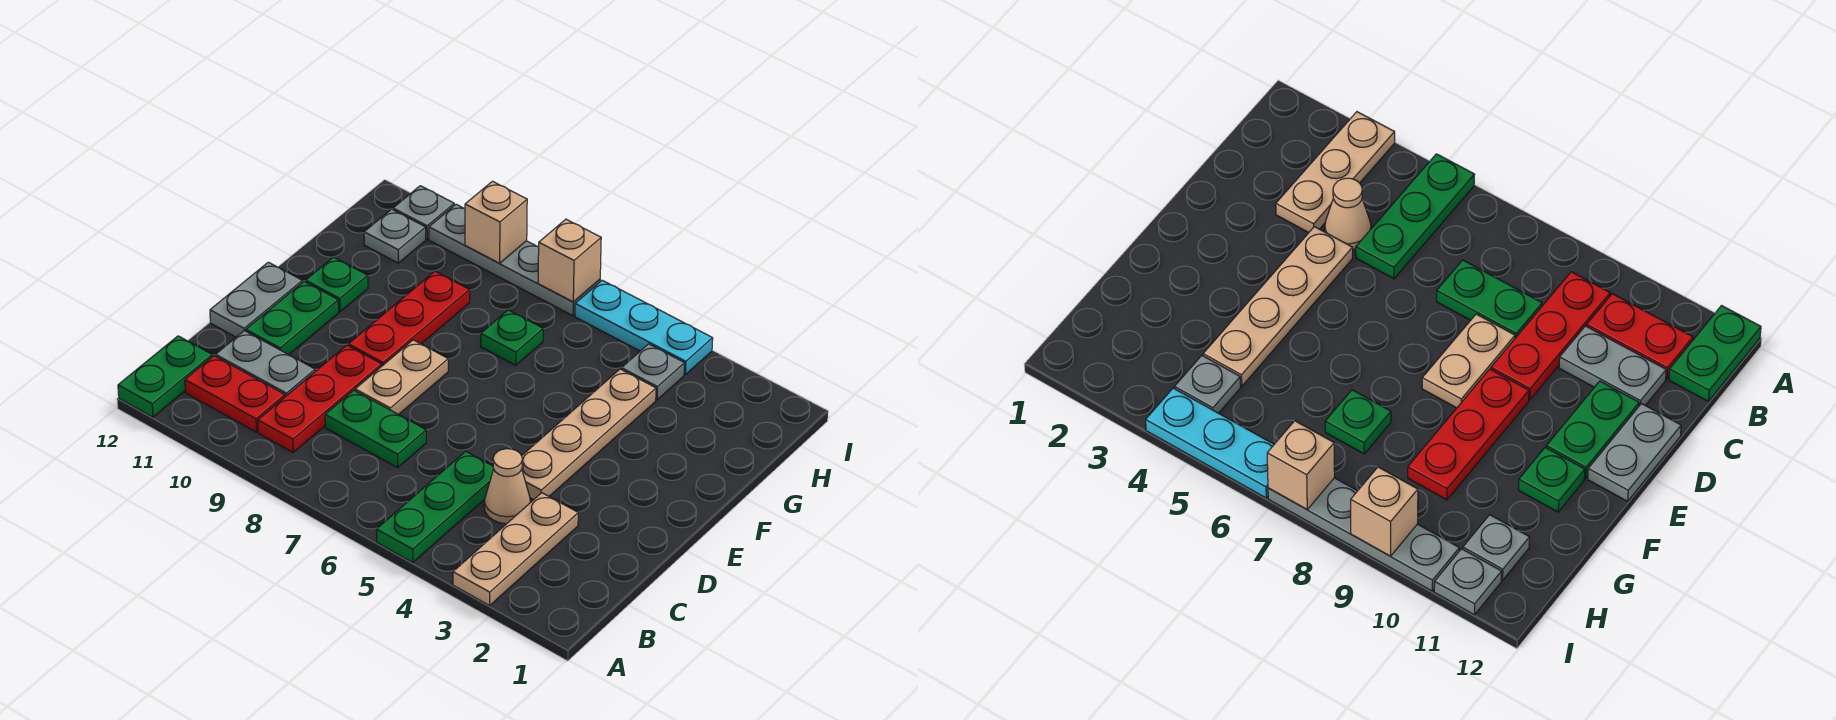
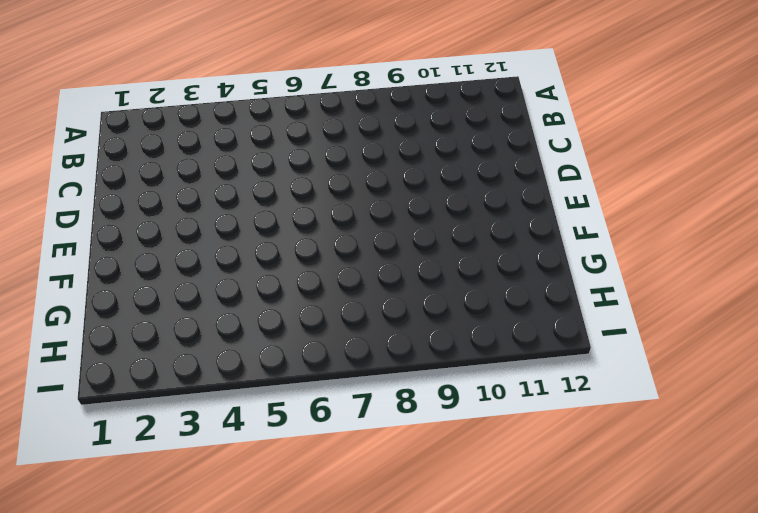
none -> tan 1x3 plate [453,493,578,605]
none -> green 1x3 plate [376,451,493,562]
none -> green 1x2 plate [118,336,212,417]

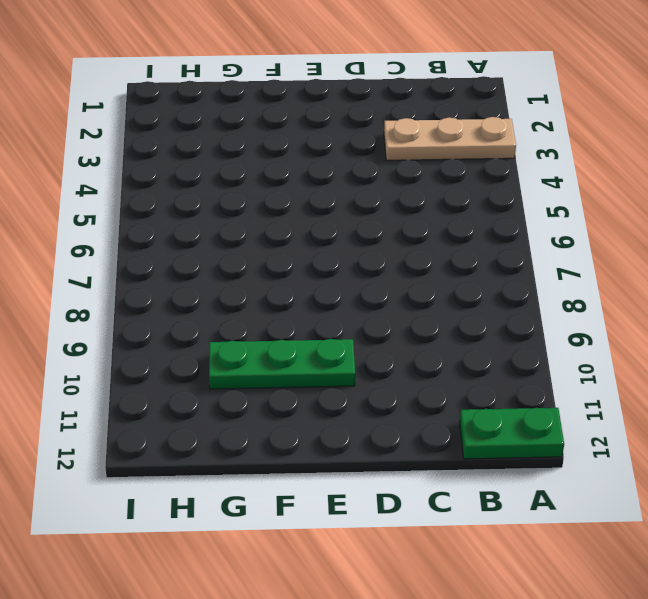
green 1x3 plate [209,339,355,389] -> green 1x3 plate moved to [376,451,493,562]
none -> red 1x3 plate [258,345,382,452]
none -> red 1x2 plate [185,356,285,432]
none -> tan 1x1 cone [484,449,530,524]

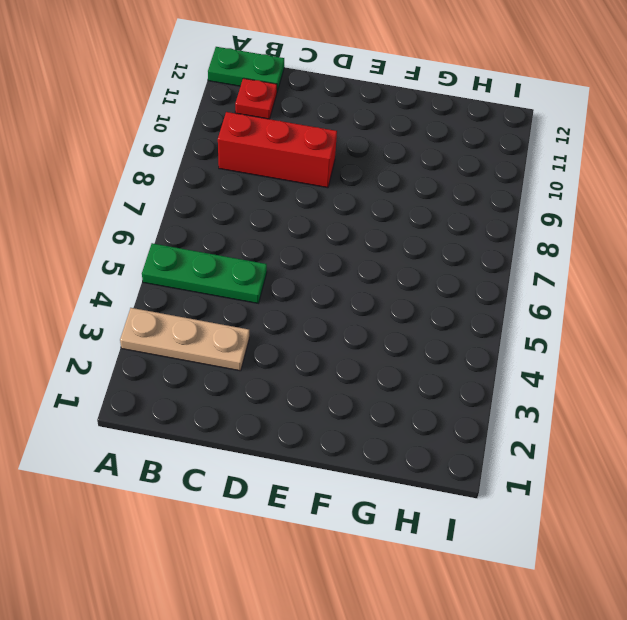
red 1x3 brick [218,112,337,188] -> red 1x3 plate [258,345,382,452]
red 1x1 plate [235,78,277,119] -> red 1x2 plate [185,356,285,432]
none -> tan 1x1 cone [484,449,530,524]
none -> green 1x2 plate [325,390,426,468]
none -> grey 1x2 plate [216,331,315,397]

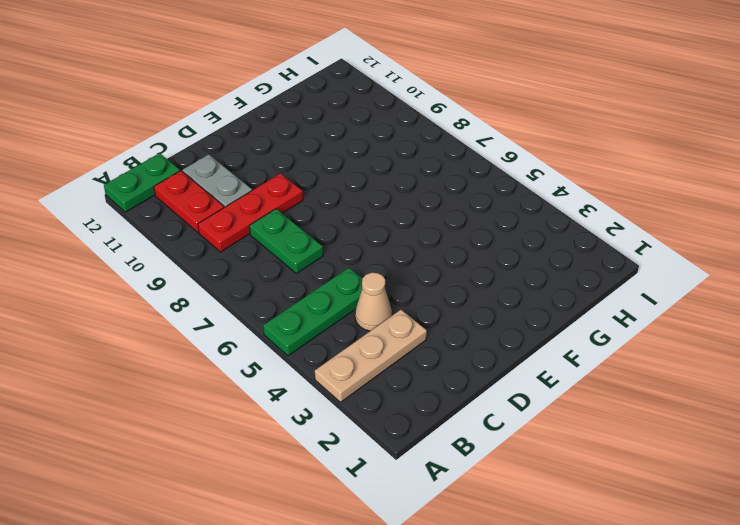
none -> tan 1x4 plate [522,369,656,500]
none -> tan 1x2 plate [355,340,448,415]
none -> green 1x2 plate [246,282,339,355]

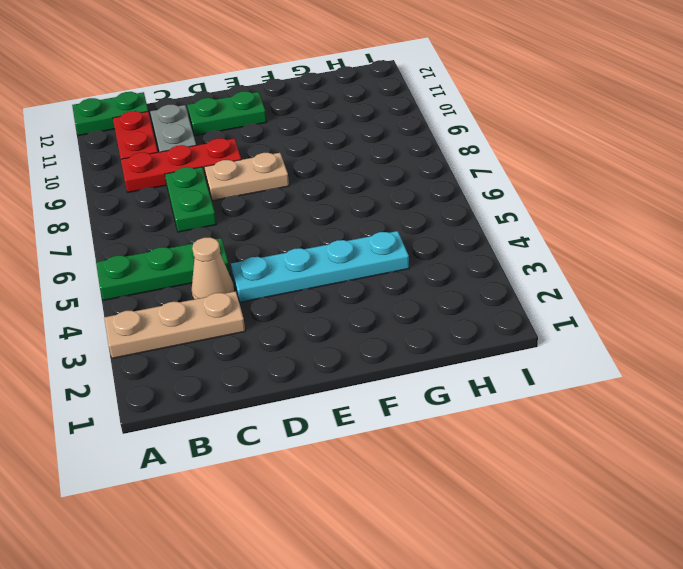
cyan 1x4 plate [231,231,409,302] -> tan 1x4 plate [522,369,656,500]
none -> grey 1x2 plate [210,262,302,337]
none -> red 1x3 plate [348,271,470,366]
none -> green 1x1 plate [306,257,368,312]

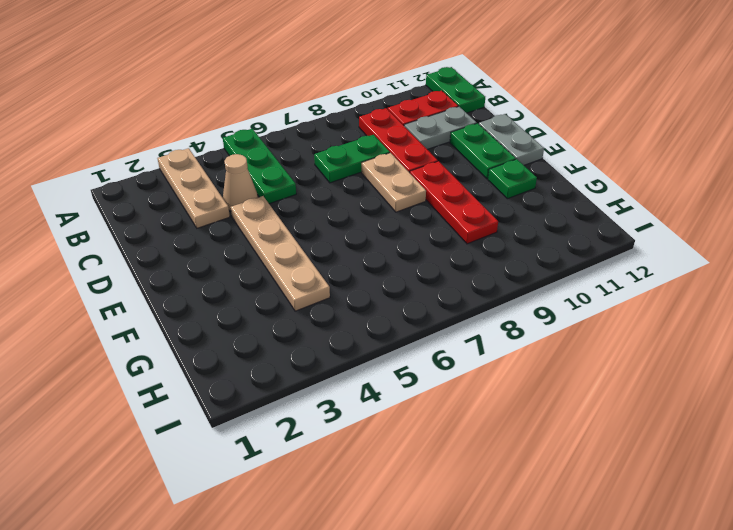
none -> green 1x1 plate [481,310,543,365]
none -> grey 1x1 plate [621,344,684,400]
none -> grey 1x1 plate [364,209,426,263]

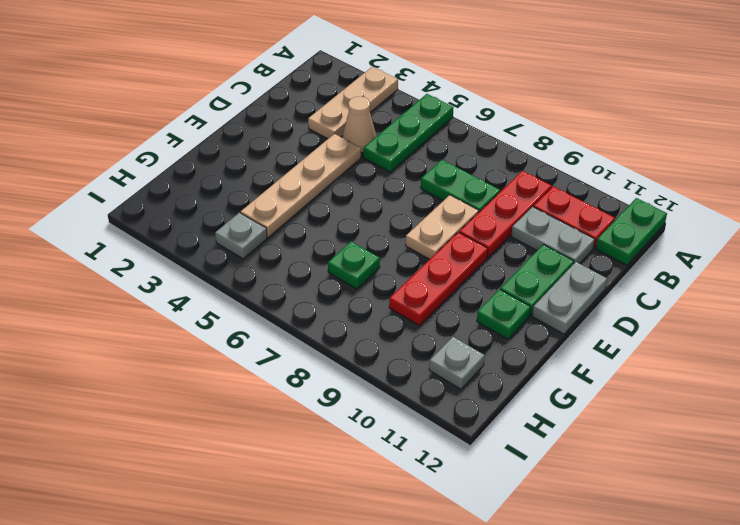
none -> cyan 1x3 plate [575,280,713,375]
none -> grey 1x4 plate [429,204,600,316]
none -> grey 1x1 plate [393,186,454,239]

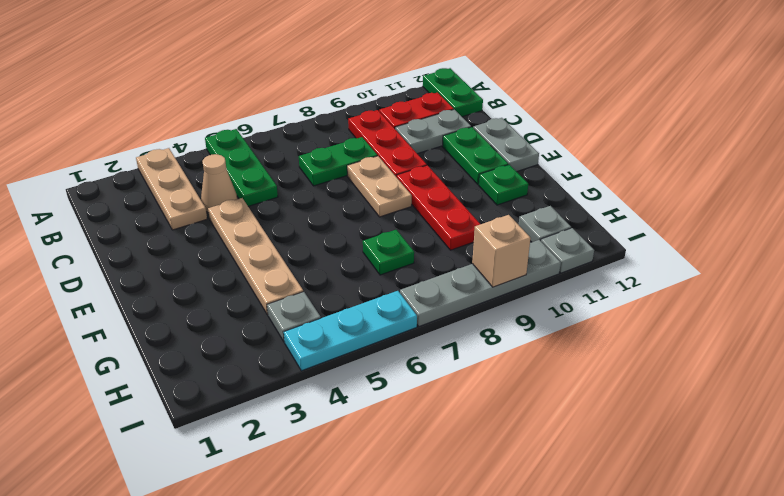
none -> tan 1x1 brick [538,219,601,302]

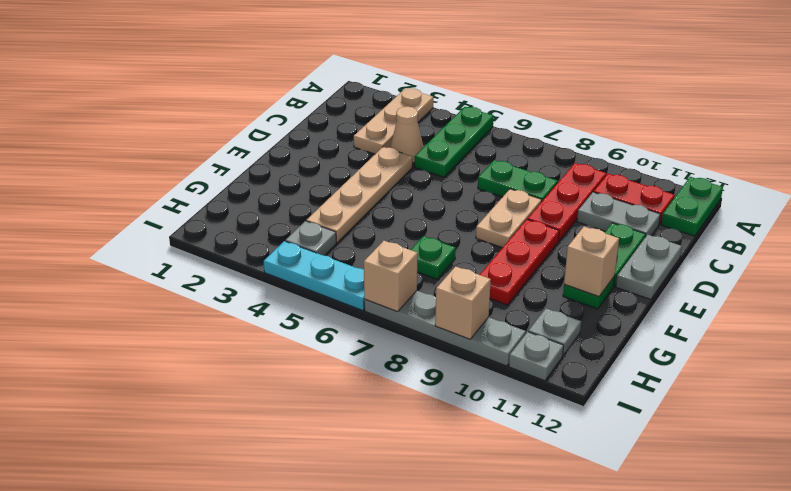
tan 1x1 brick [564,227,619,297] -> none

